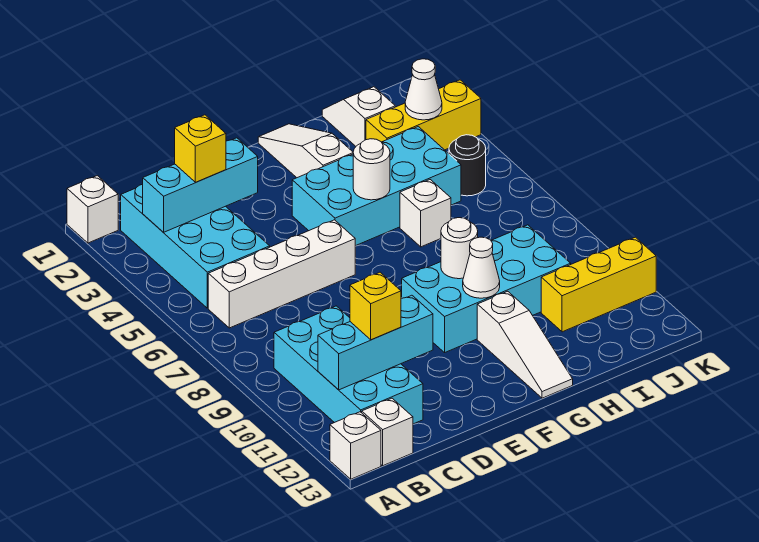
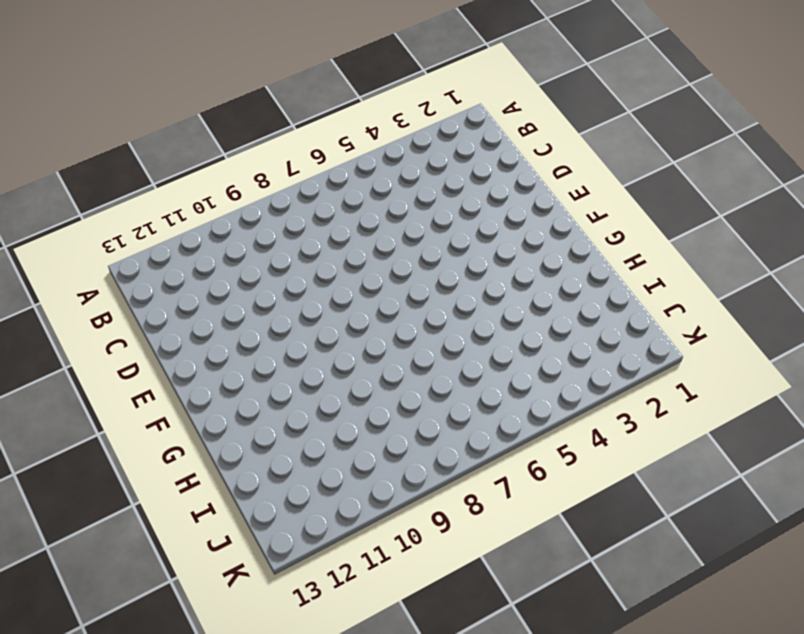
none -> white 1x1 brick [67,176,118,243]
none -> white 1x1 brick [330,412,381,479]
none -> cyan 2x4 brick [121,184,270,308]

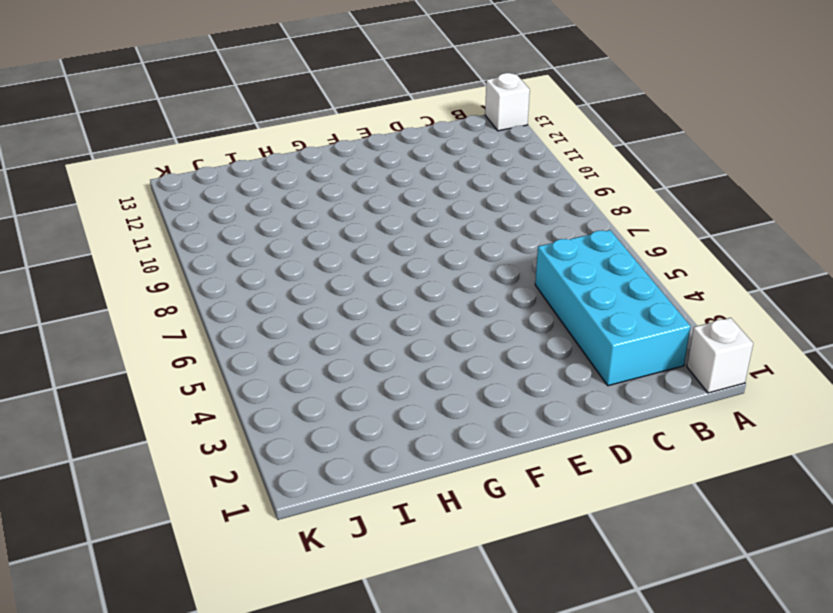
none -> white 1x4 brick [208,220,355,328]
none -> cyan 2x4 brick [274,306,423,424]
none -> white 1x1 brick [362,398,413,466]

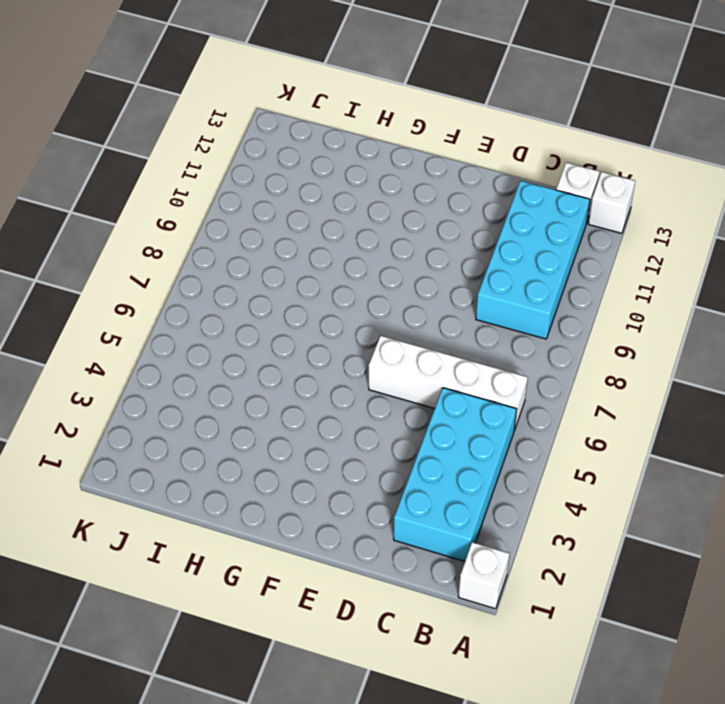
none -> cyan 2x4 brick [292,127,461,246]
none -> cyan 2x4 brick [402,225,571,353]
none -> white 1x3 slope [258,124,353,178]

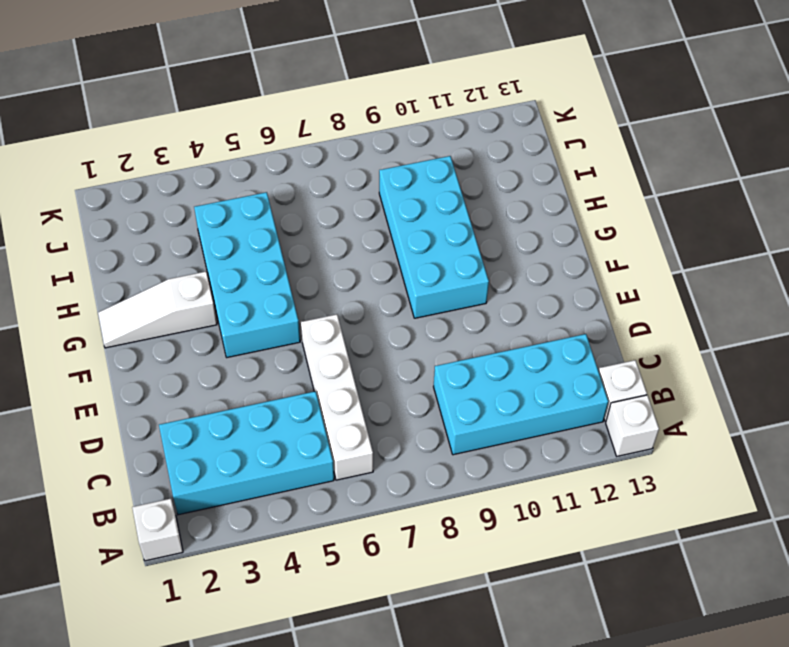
none -> white 1x3 slope [477,291,573,398]
none -> white 1x1 brick [400,180,451,247]
none -> white 1x2 slope [322,87,395,146]

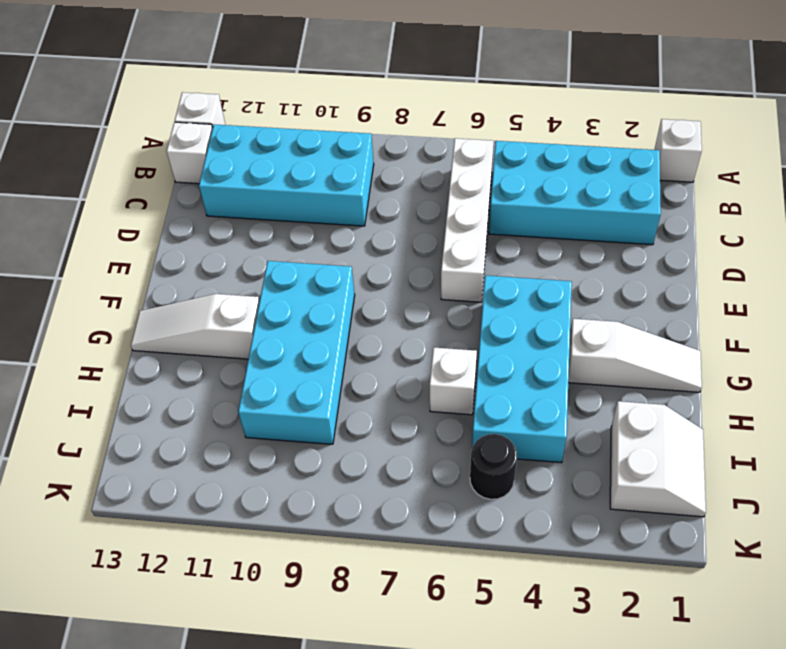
white 2x2 slope [610,401,706,517] -> white 1x2 slope [322,87,395,146]
none -> yellow 1x3 brick [366,80,481,150]
none -> yellow 1x3 brick [541,237,656,332]
none -> cyan 1x3 brick [143,138,258,232]

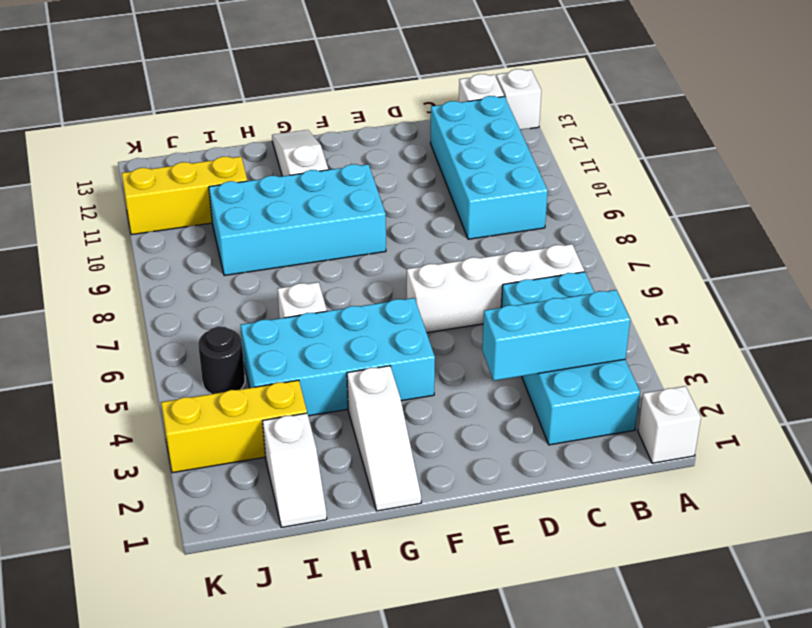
none -> cyan 1x3 brick [318,295,433,390]
none -> white 1x1 round brick [353,139,390,200]
none -> white 1x1 round brick [441,218,478,279]

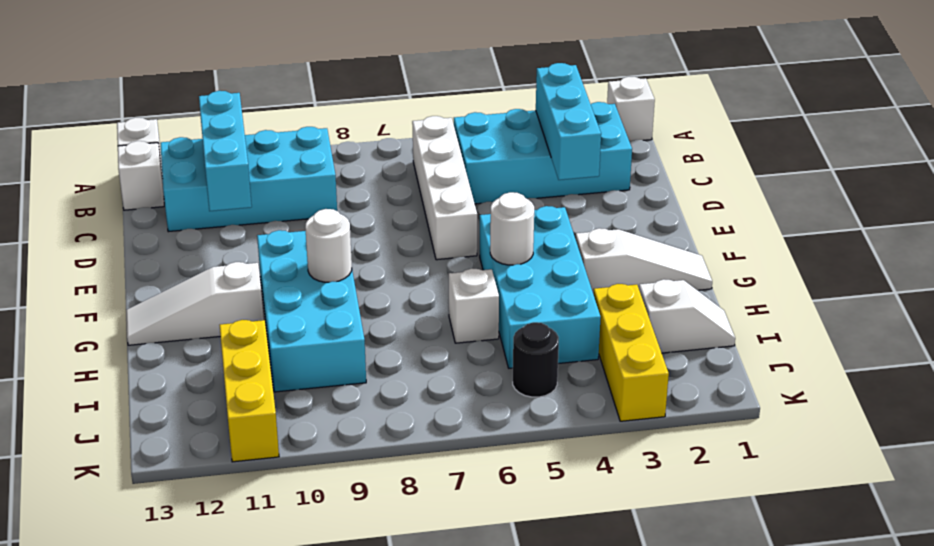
none -> white 1x1 cone [463,237,500,298]
none -> white 1x1 cone [405,59,442,120]
none -> yellow 1x1 brick [175,115,226,182]

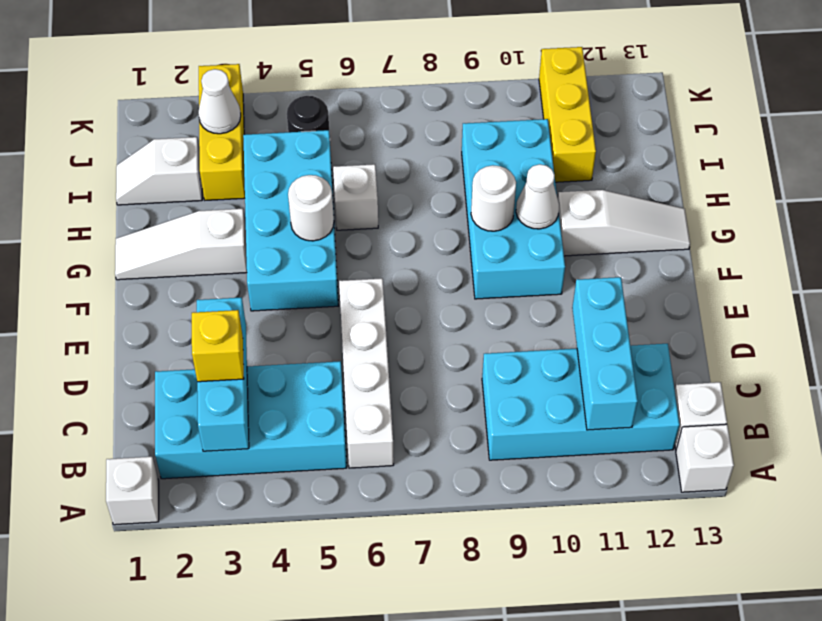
none -> yellow 1x1 brick [350,272,401,340]

